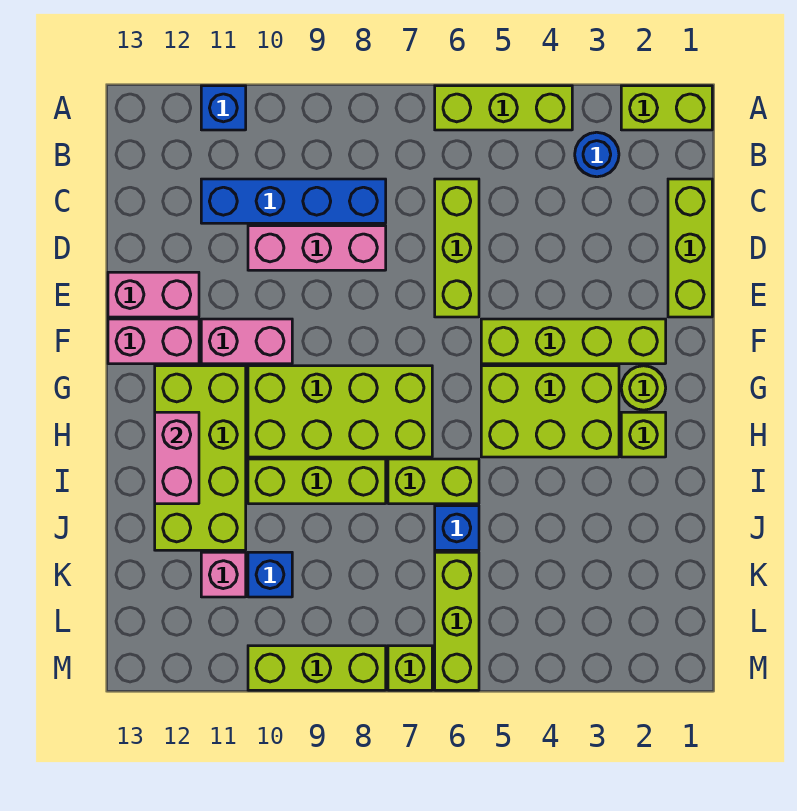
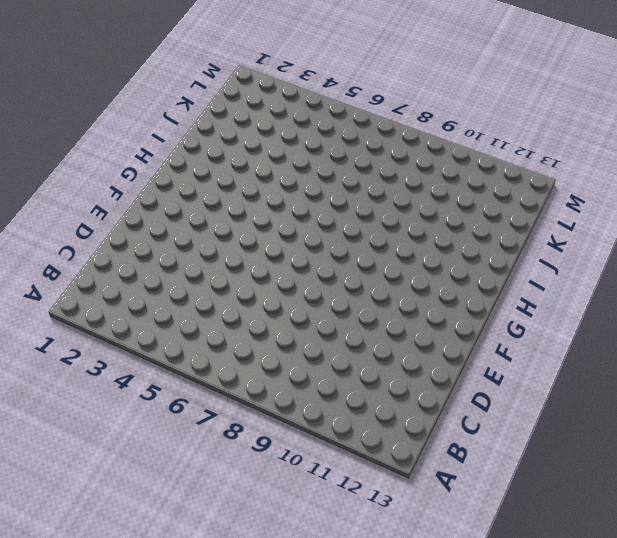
none -> lime 1x2 brick [621,86,712,130]
none -> lime 1x3 brick [435,86,572,130]
none -> blue 1x1 brick [201,86,246,130]

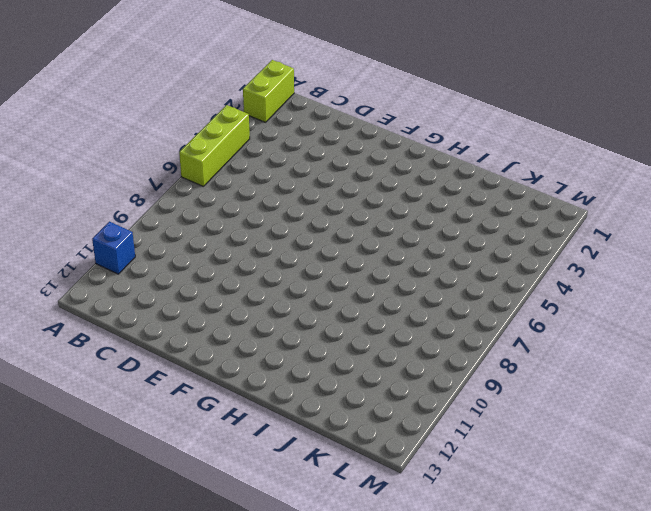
none -> blue 1x1 round brick [575,132,619,177]
none -> lime 1x3 brick [668,179,712,317]
none -> lime 1x3 brick [435,179,479,317]

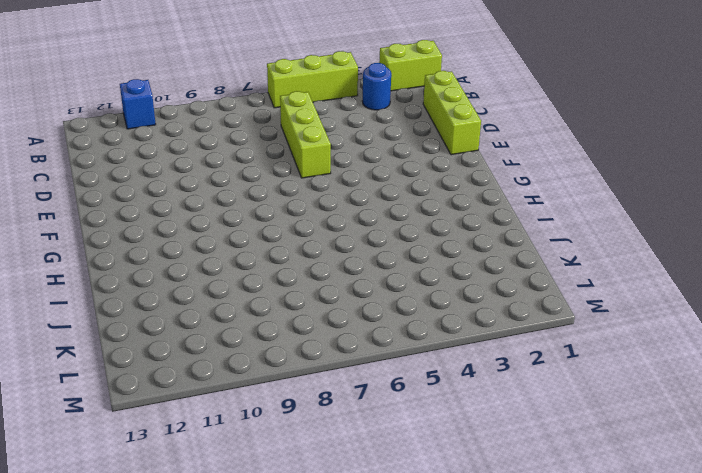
none -> blue 1x4 brick [201,179,386,223]
none -> pink 1x3 brick [248,226,386,270]
none -> pink 1x2 brick [108,272,199,317]

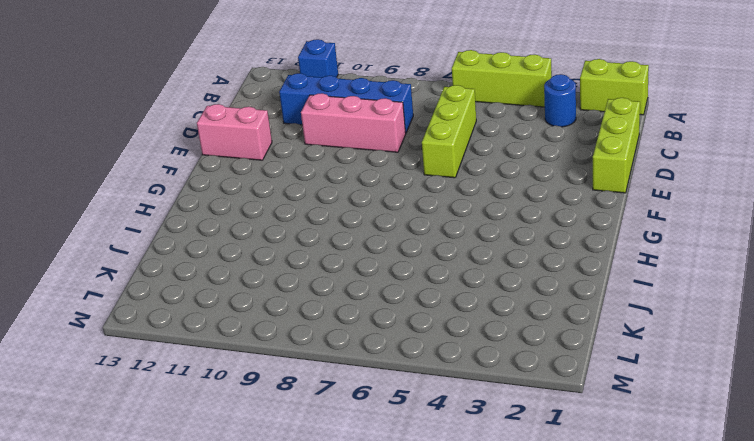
none -> lime 1x4 brick [481,319,666,364]
none -> pink 1x2 brick [201,319,292,364]
none -> pink 1x2 brick [108,319,199,364]

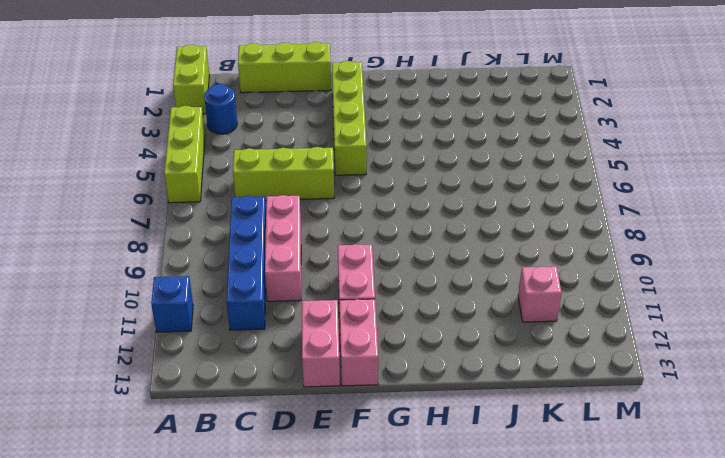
none -> lime 1x1 round brick [621,366,666,410]
none -> lime 2x3 brick [481,366,619,457]
none -> lime 2x4 brick [248,366,432,457]

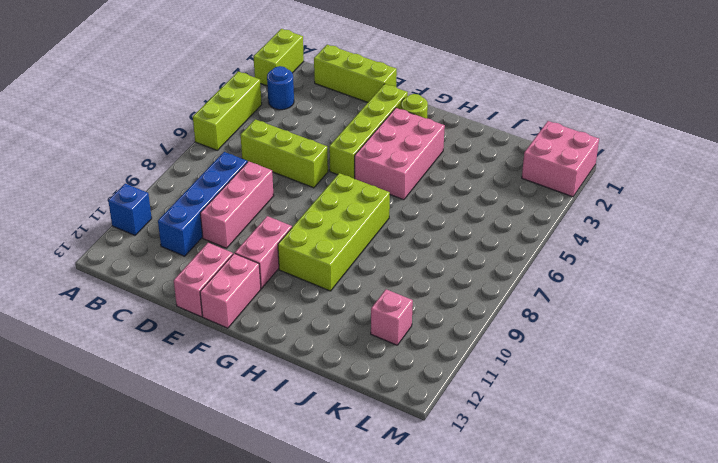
pink 2x3 brick [355,108,445,200] -> lime 2x3 brick [481,366,619,457]
pink 2x2 brick [522,121,599,197] -> none
none -> lime 2x4 brick [155,366,246,550]
none -> lime 1x1 brick [621,412,666,457]
none -> lime 1x2 brick [388,459,479,504]

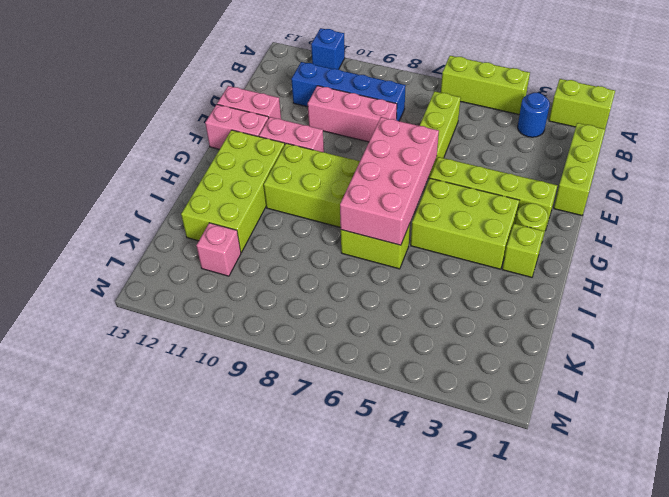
pink 2x4 brick [340,117,439,245] -> none
none -> lime 1x3 brick [248,459,386,504]
none -> blue 1x1 brick [435,506,479,550]
none -> lime 1x3 brick [435,552,479,690]

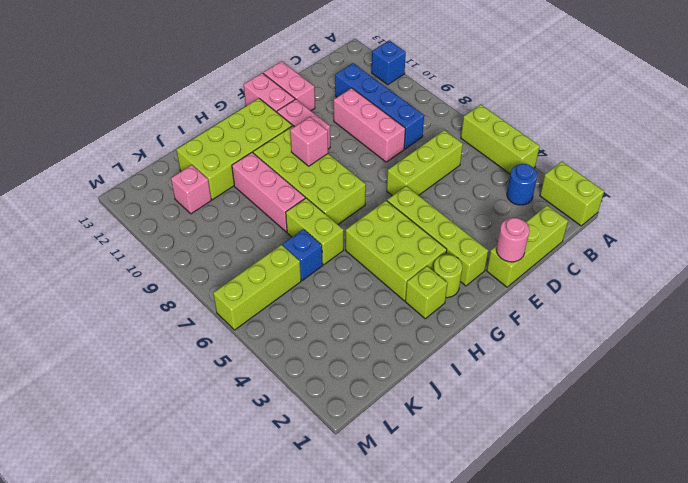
pink 1x1 round brick [496,218,529,262] -> none
pink 1x1 brick [290,117,328,166] -> none
pink 1x3 brick [232,152,305,232] -> lime 1x3 brick [248,459,386,504]
none -> blue 1x1 brick [248,552,292,597]
none -> lime 1x1 brick [388,646,432,690]
none -> lime 1x3 brick [248,646,386,690]

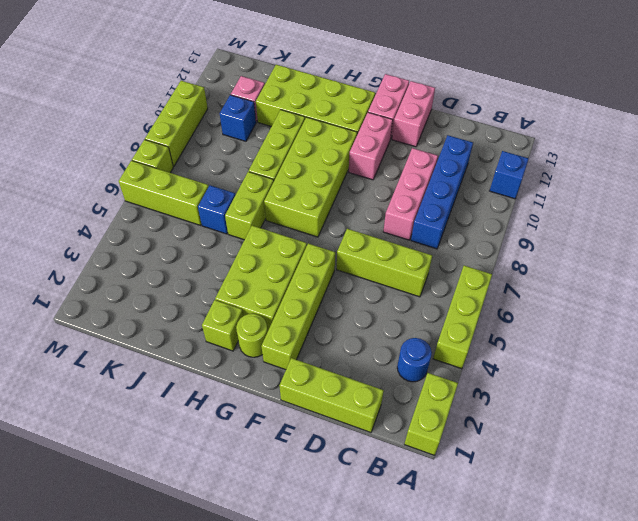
none -> pink 1x2 brick [155,412,199,504]

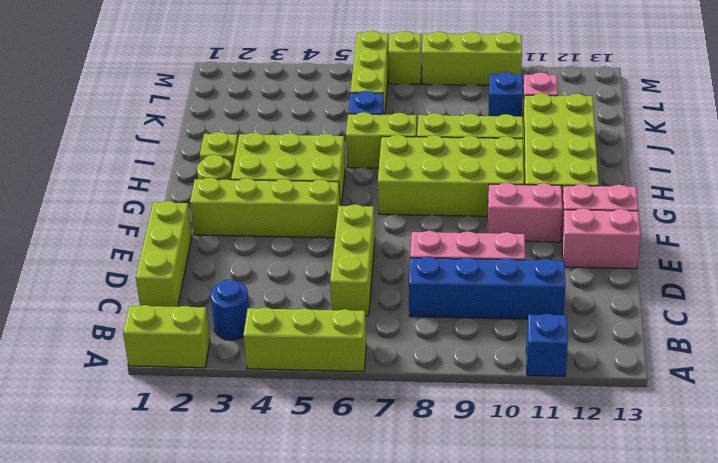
none -> pink 1x2 brick [155,412,199,504]

